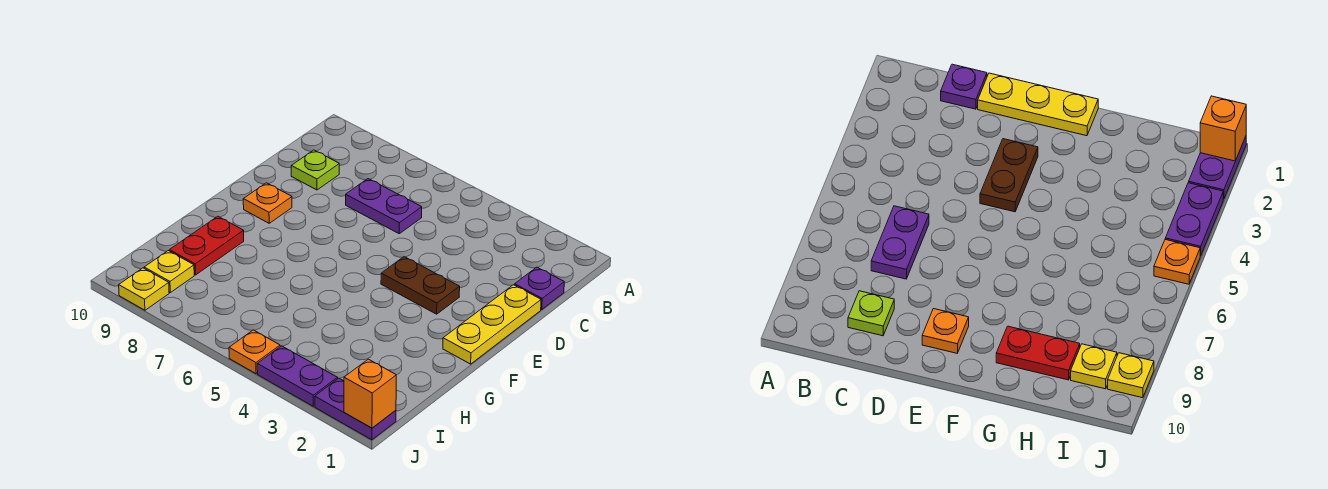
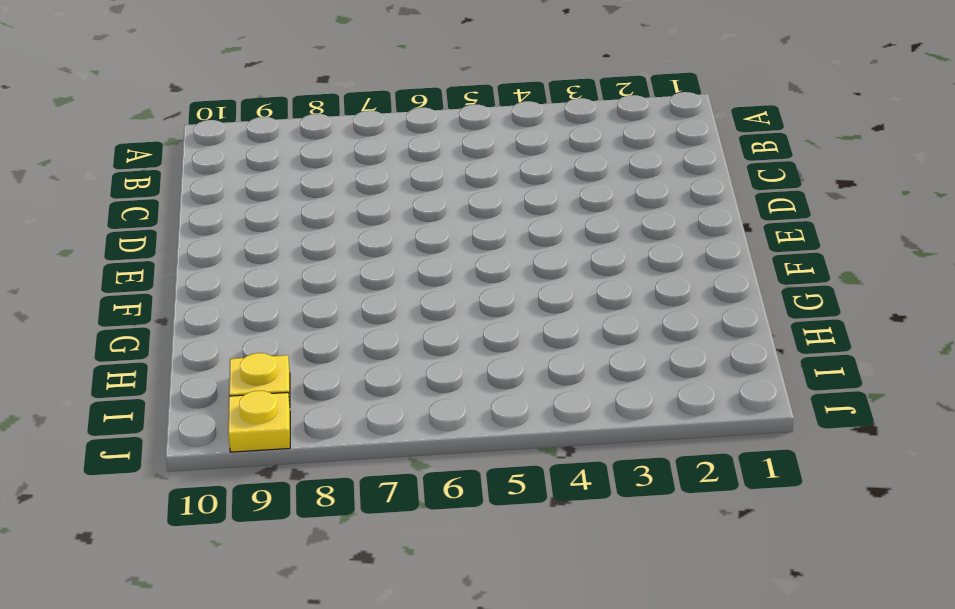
none -> purple 1x1 plate [515,267,564,310]
none -> purple 1x2 plate [346,179,422,234]
none -> lime 1x1 plate [291,150,339,190]

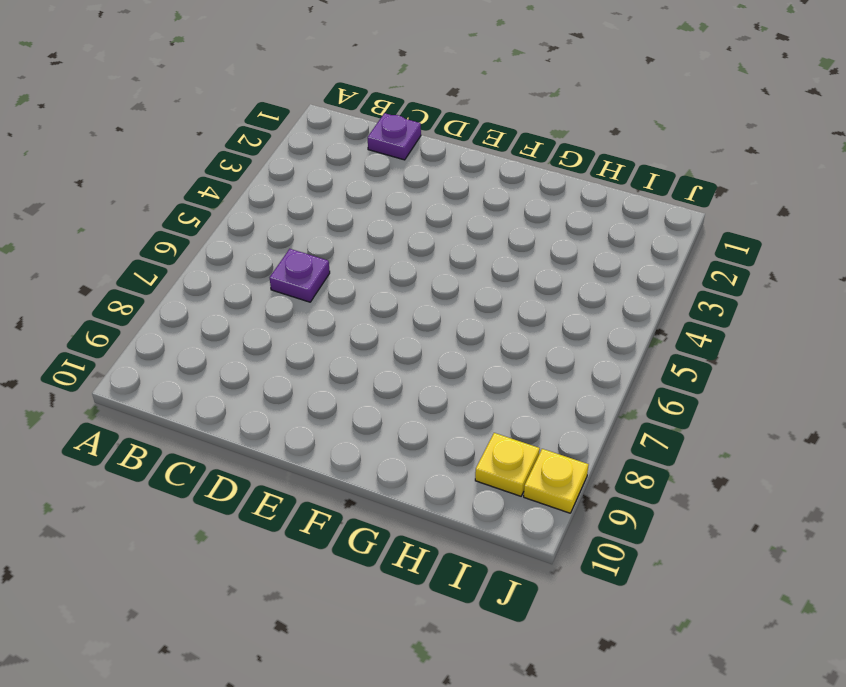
purple 1x1 plate [270,249,330,302] -> purple 1x2 plate [346,179,422,234]
none -> lime 1x1 plate [291,150,339,190]
none -> yellow 1x3 plate [443,285,541,364]
none -> brown 1x2 plate [381,257,460,314]

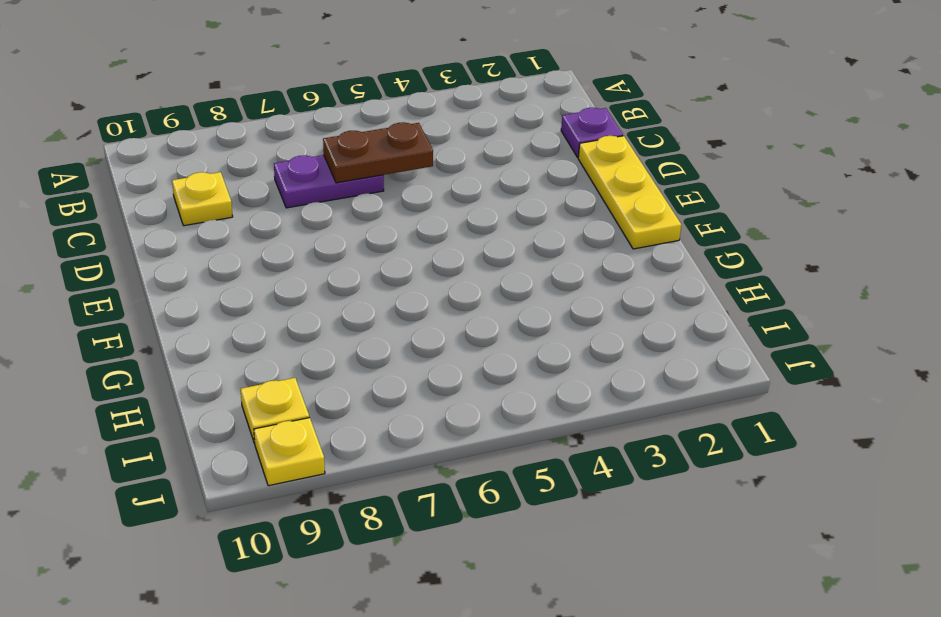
brown 1x2 plate [323,122,433,183] -> brown 1x2 plate moved to [381,257,460,314]
yellow 1x1 plate [172,172,233,226] -> lime 1x1 plate [291,150,339,190]
none -> orange 1x1 plate [243,183,292,223]
none -> red 1x2 plate [169,216,244,275]
none -> purple 1x2 plate [315,378,396,440]

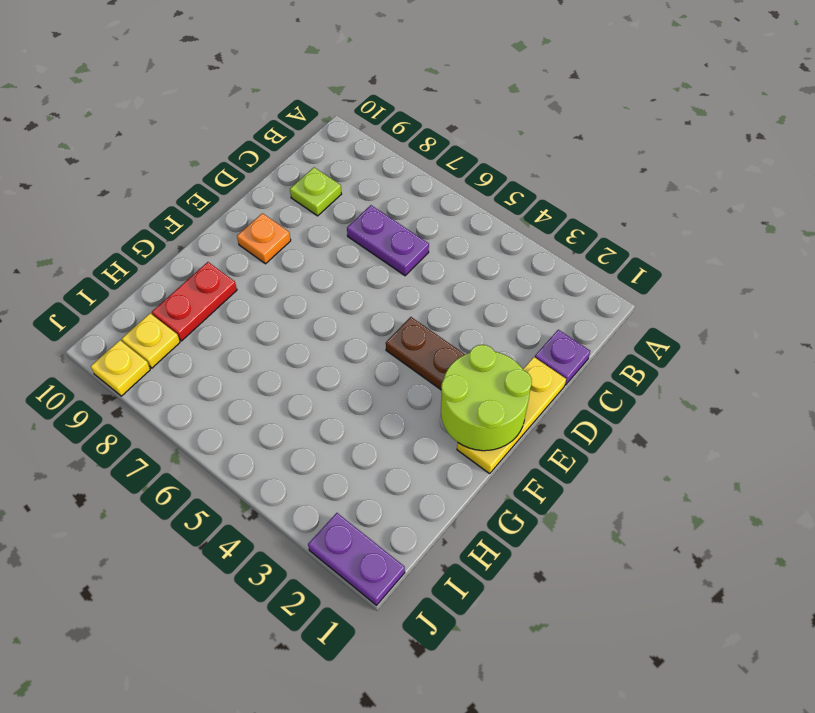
lime 2x2 round brick [441,345,532,451] -> none
none -> purple 1x2 plate [257,346,338,406]
none -> orange 1x1 plate [229,330,280,374]
none -> orange 1x1 brick [344,359,396,428]

